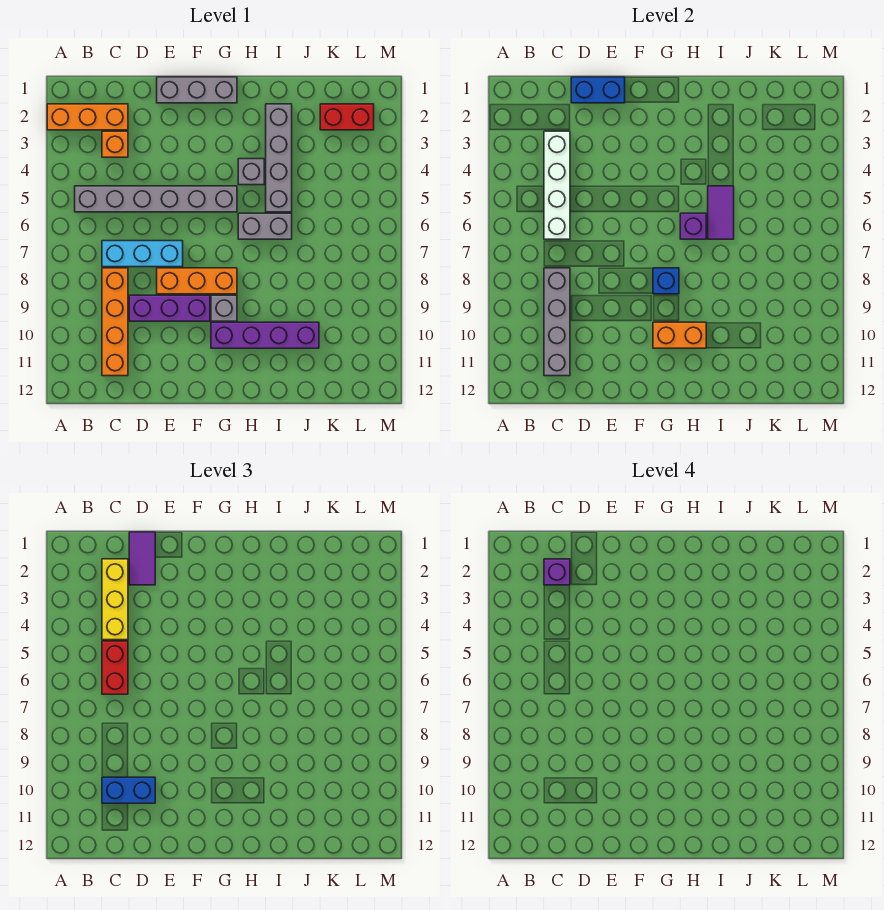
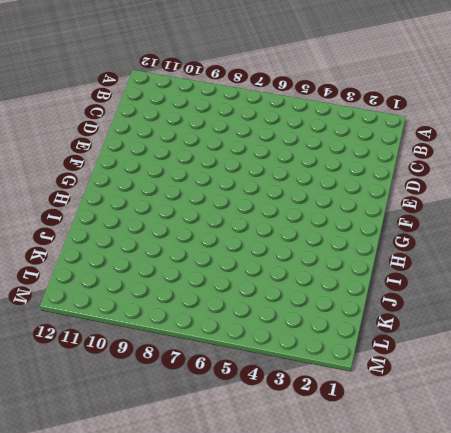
none -> orange 1x3 brick [47,104,128,130]
none -> grey 1x6 brick [75,186,237,212]
none -> orange 1x1 brick [102,131,128,157]

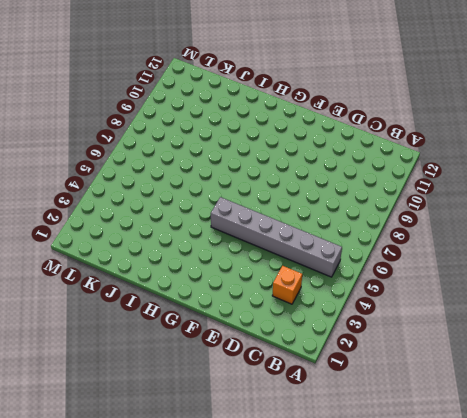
none -> orange 1x3 brick [47,104,128,130]
none -> cyan 1x3 brick [102,241,183,267]
none -> orange 1x4 brick [102,268,128,376]

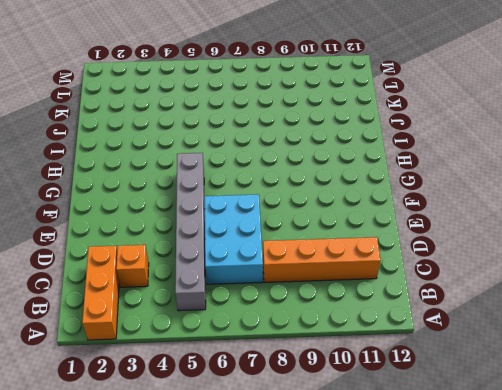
cyan 2x3 brick [205,194,263,284] -> cyan 1x3 brick [102,241,183,267]
none -> purple 1x3 brick [129,295,210,321]
none -> grey 1x3 brick [157,77,237,103]
none -> orange 1x3 brick [157,268,237,294]

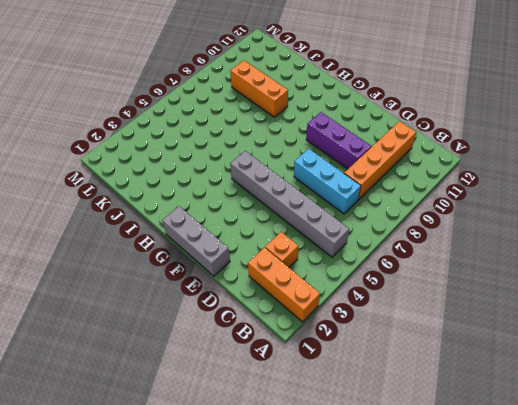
orange 1x3 brick [230,60,288,117] -> orange 1x3 brick moved to [157,268,237,294]
none -> grey 1x1 brick [211,295,237,321]
none -> purple 1x4 brick [211,322,319,348]
none -> grey 1x1 brick [238,159,264,185]

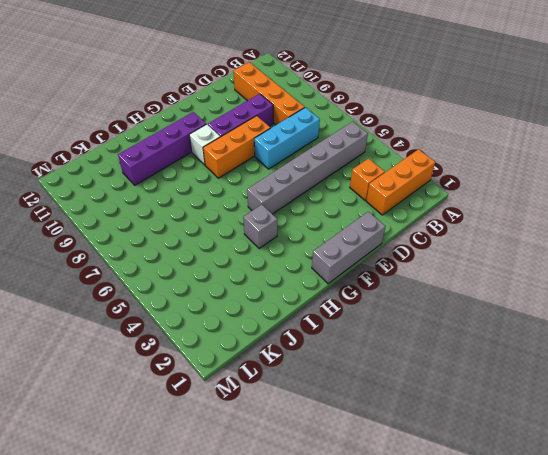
white 1x1 brick [189,124,220,165] -> grey 1x1 brick [211,295,237,321]
none -> grey 1x2 brick [238,213,292,239]
none -> grey 1x4 brick [266,104,292,212]
none -> red 1x2 brick [320,104,374,130]

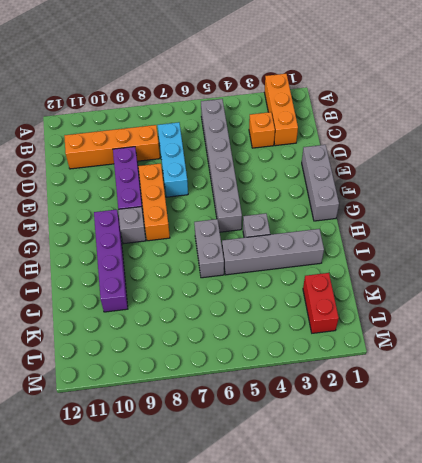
none -> white 1x4 brick [544,131,570,239]
none -> grey 1x4 brick [544,268,570,376]
none -> blue 1x2 brick [571,77,625,103]

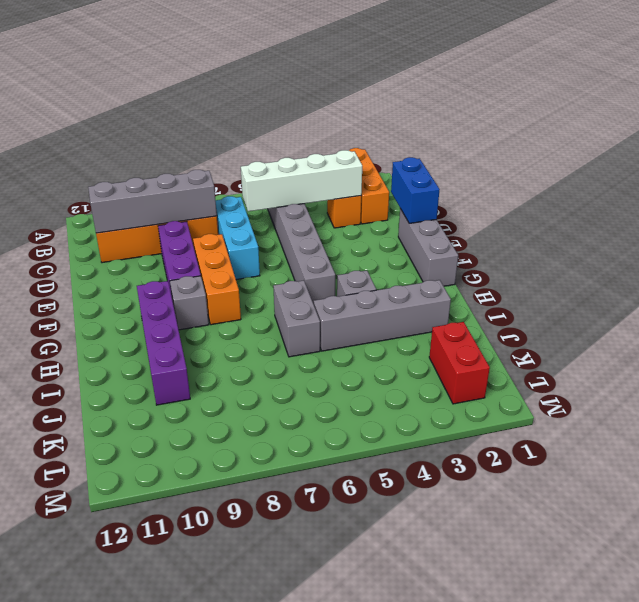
none -> blue 1x1 brick [653,268,679,294]
none -> orange 1x2 brick [653,322,706,348]
none -> purple 1x1 brick [680,213,706,239]

